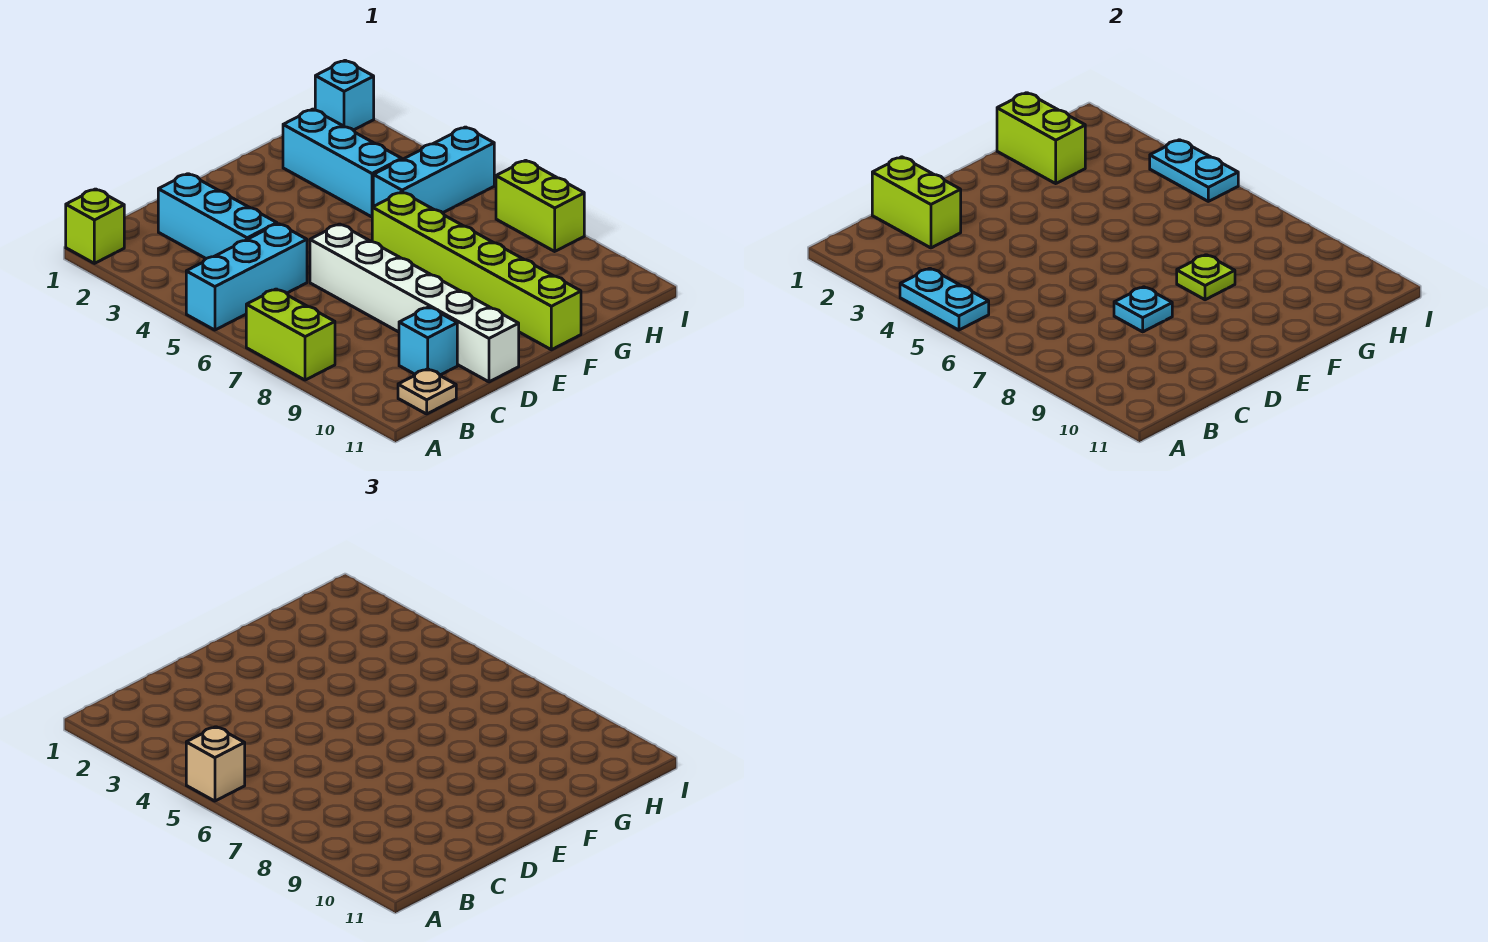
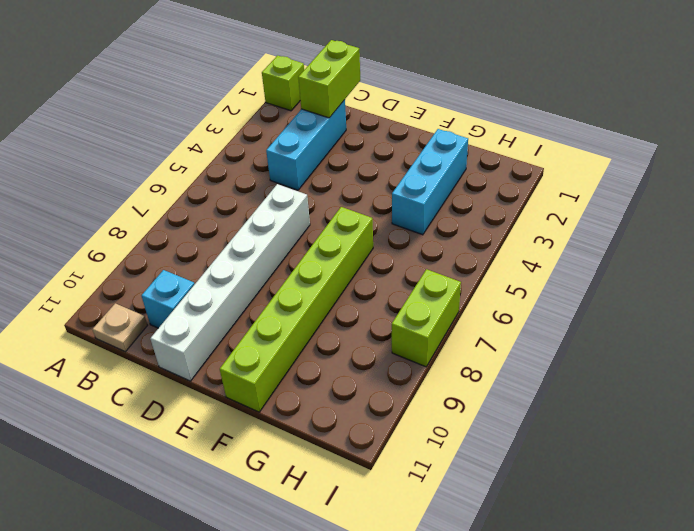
none -> cyan 1x3 brick [186,224,307,330]
none -> lime 1x2 brick [246,289,335,380]
none -> cyan 1x3 brick [373,127,494,213]

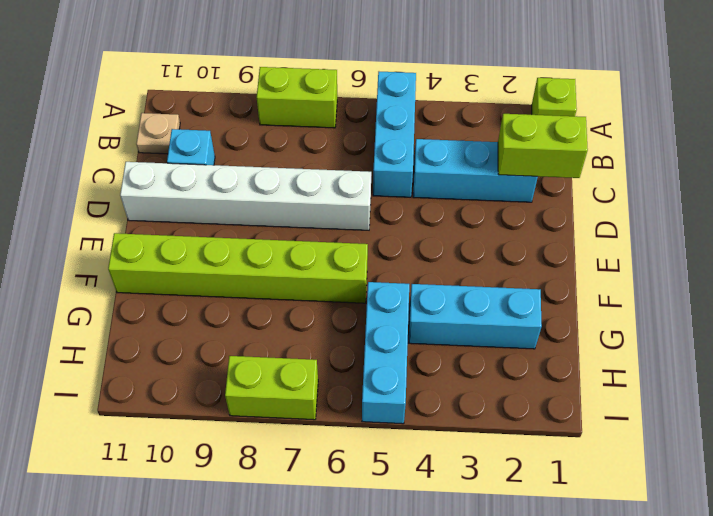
none -> cyan 1x1 brick [315,60,374,130]
none -> cyan 1x2 plate [900,268,989,330]
none -> cyan 1x1 plate [1114,287,1172,332]

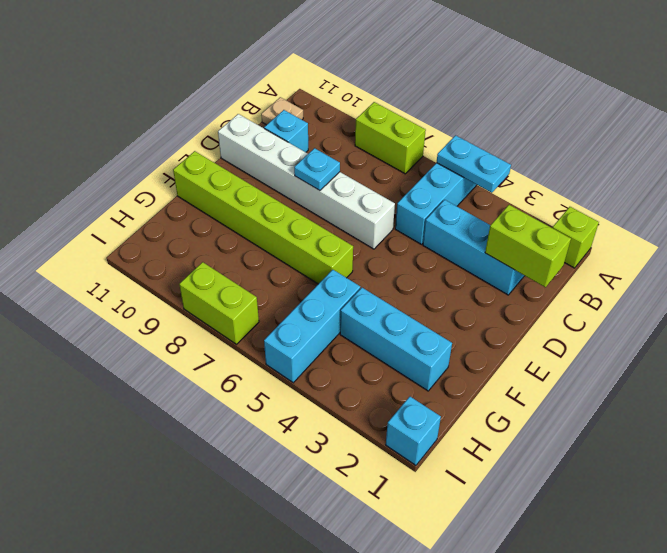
none -> lime 1x1 plate [1177,255,1235,300]
none -> lime 1x2 brick [997,93,1085,183]
none -> cyan 1x2 plate [1150,140,1238,201]

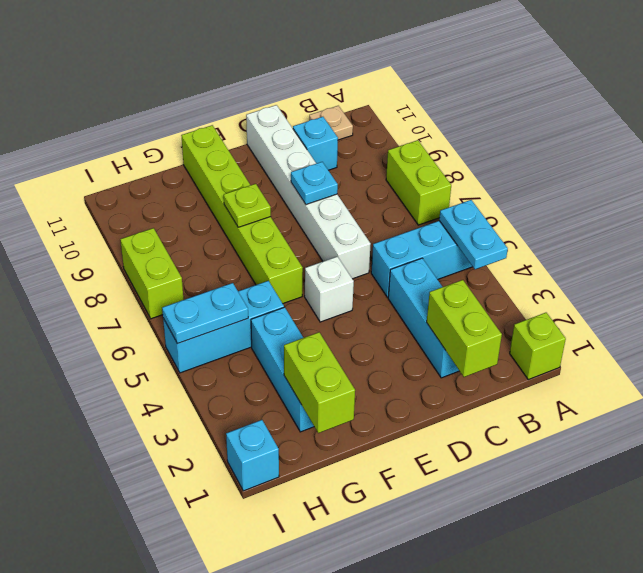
white 1x1 brick [305,257,354,322] -> none
cyan 1x2 plate [162,283,248,344] -> cyan 1x2 plate turned to [1150,140,1238,201]
none -> tan 1x1 brick [186,727,245,801]

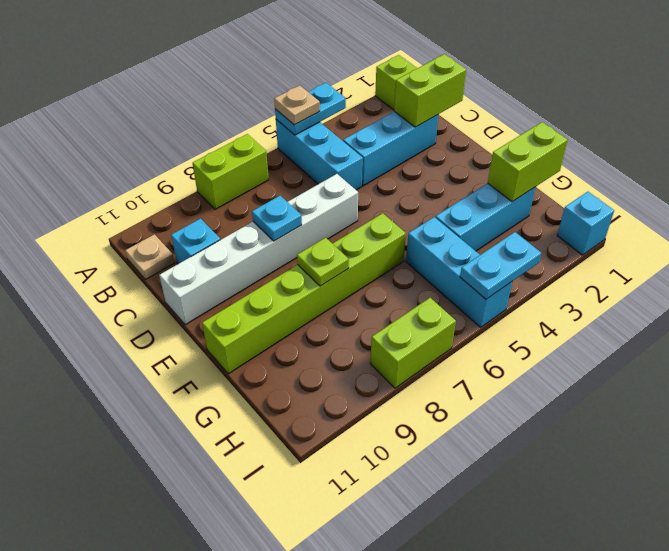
tan 1x1 plate [274,85,320,125] -> tan 1x1 brick [186,727,245,801]

